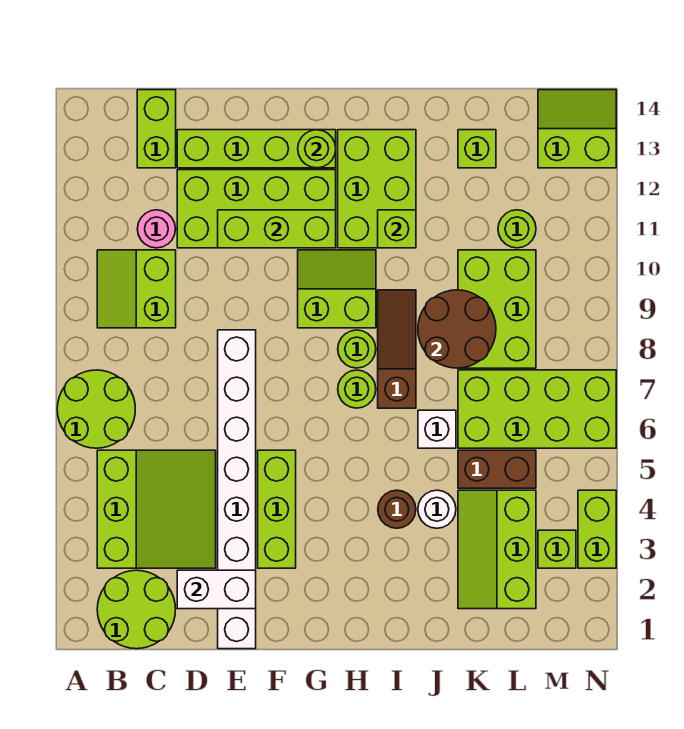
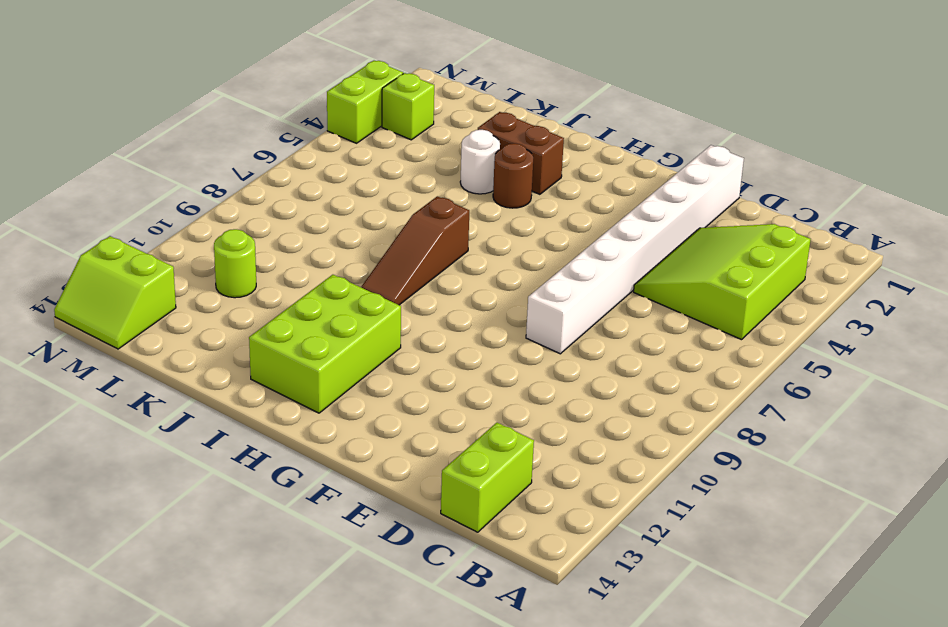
brown 1x2 brick [478,112,564,194] -> brown 1x2 brick moved to [458,450,536,488]
none -> lime 2x2 round brick [57,370,135,448]
none -> lime 2x2 round brick [97,570,176,649]
none -> lime 2x2 slope [97,250,176,328]
none -> pink 1x1 round brick [137,210,175,248]

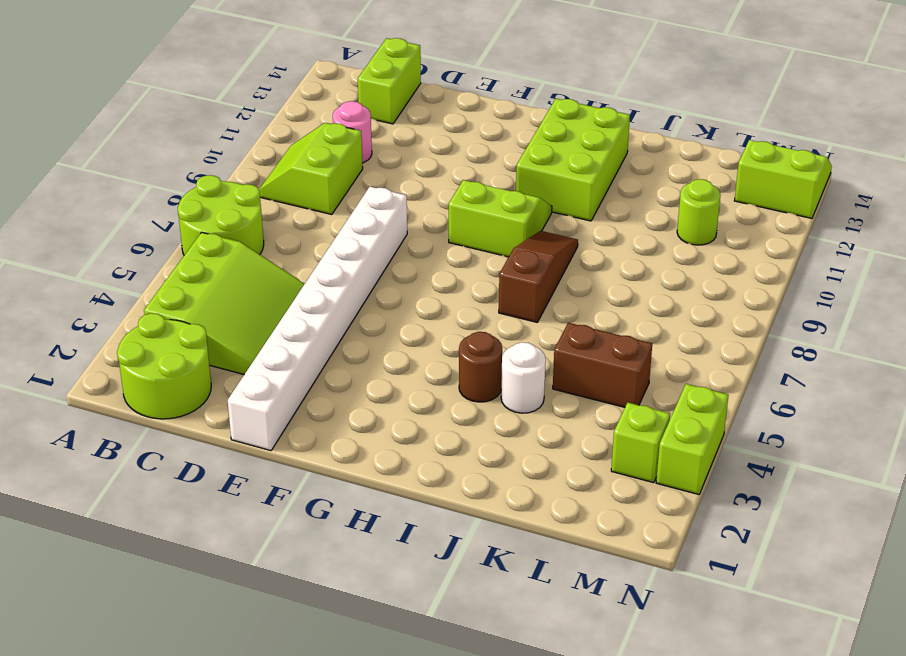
none -> lime 2x4 brick [177,170,336,248]
none -> lime 1x4 brick [177,130,336,168]
none -> lime 1x3 brick [258,450,296,568]
none -> lime 1x1 round brick [338,370,376,408]

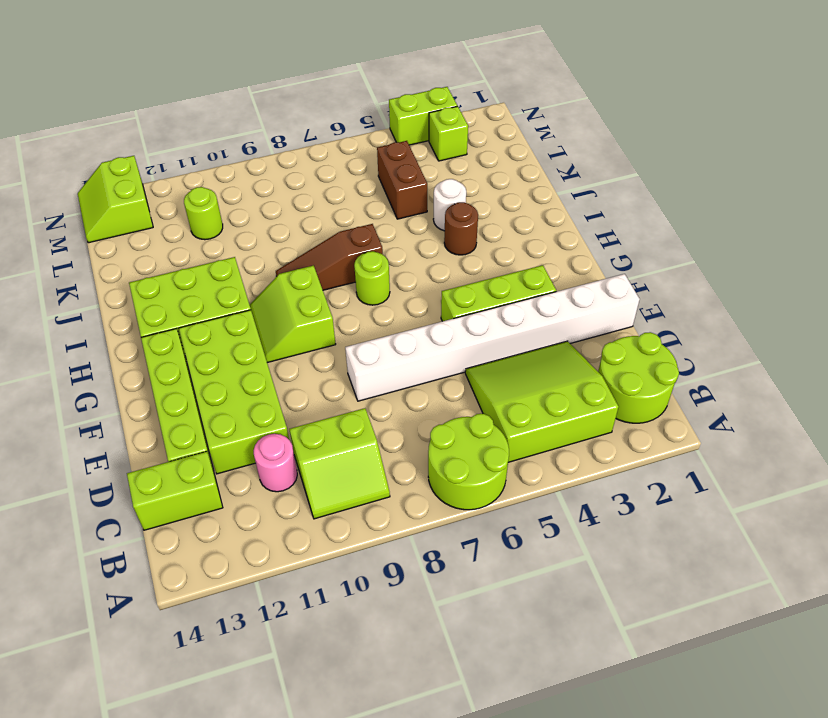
none -> lime 1x1 round brick [338,330,376,368]
none -> white 1x1 brick [418,410,456,448]
none -> lime 2x3 slope [458,490,536,609]
none -> lime 2x4 brick [458,370,616,448]

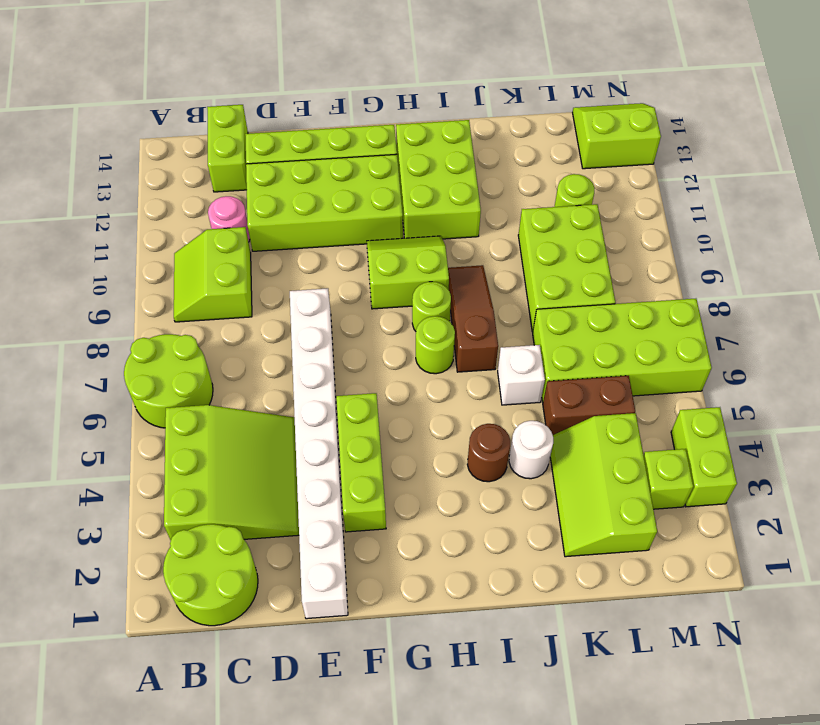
none -> lime 1x1 brick [458,130,496,168]
none -> white 1x2 brick [177,570,256,609]
none -> lime 1x3 brick [218,210,336,248]
none -> lime 1x1 round brick [298,130,336,168]

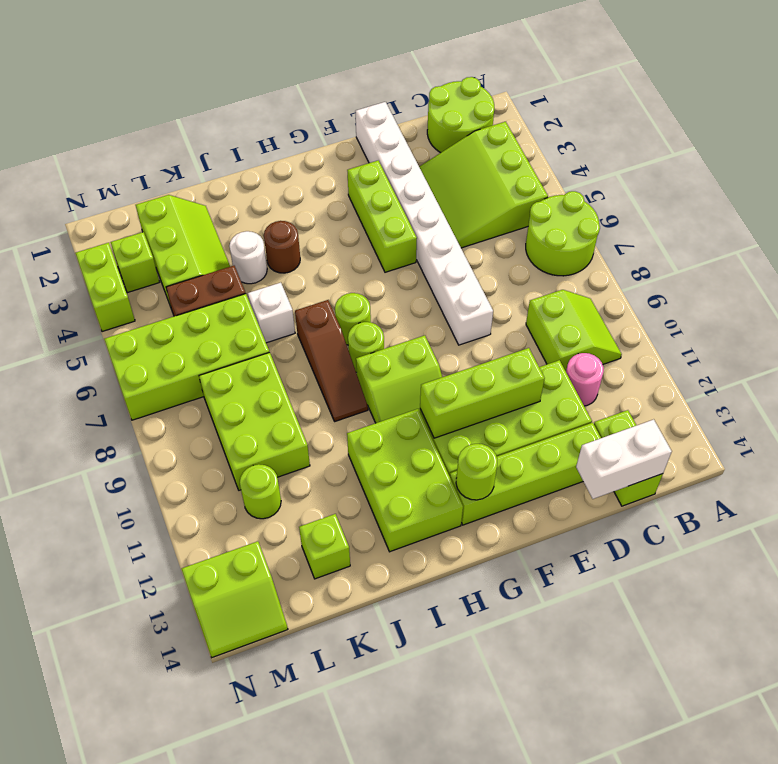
white 1x2 brick [576,419,672,499] -> white 1x2 brick moved to [177,570,256,609]
none -> lime 1x1 brick [378,210,416,248]
none -> brown 2x2 round brick [418,290,496,368]

